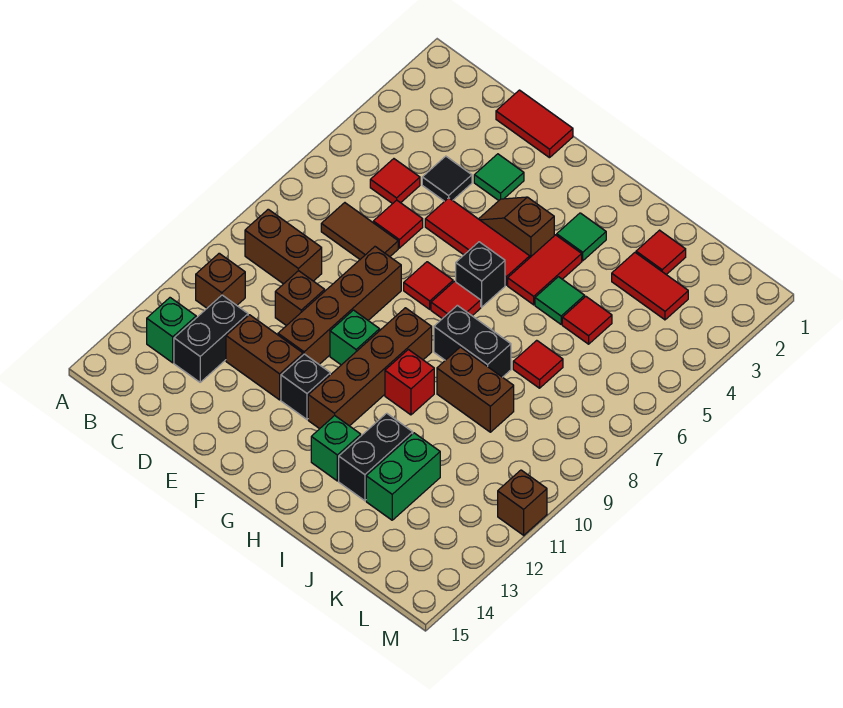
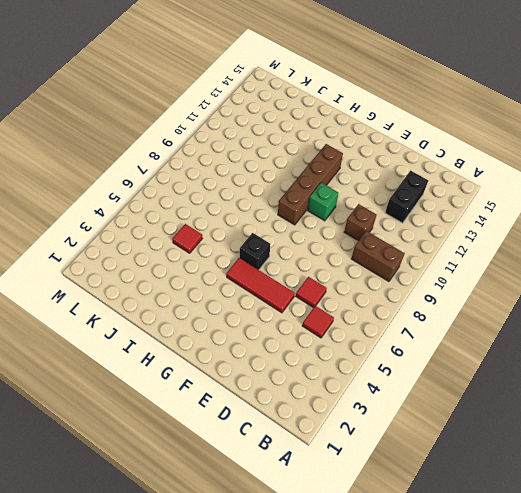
none -> brown 1x1 brick [196,253,245,308]
none -> green 1x1 brick [147,298,196,363]
none -> brown 1x2 tile [321,203,398,259]
none -> red 1x2 tile [496,90,573,158]

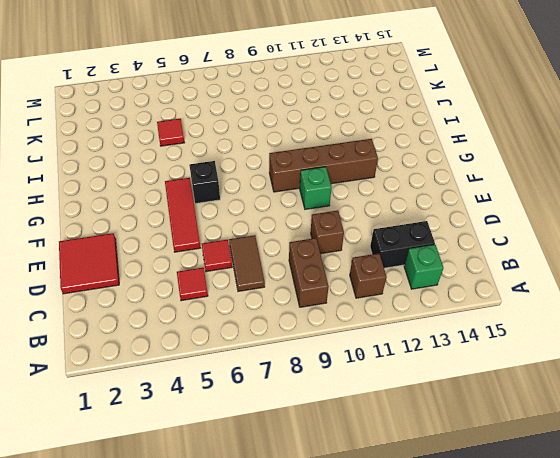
red 2x2 tile [59,233,119,294] -> red 1x2 tile [496,90,573,158]
none -> black 1x1 tile [422,156,472,201]
none -> brown 1x2 brick [226,315,303,400]
none -> green 1x1 tile [474,154,524,200]
none -> brown 1x4 brick [278,247,401,364]

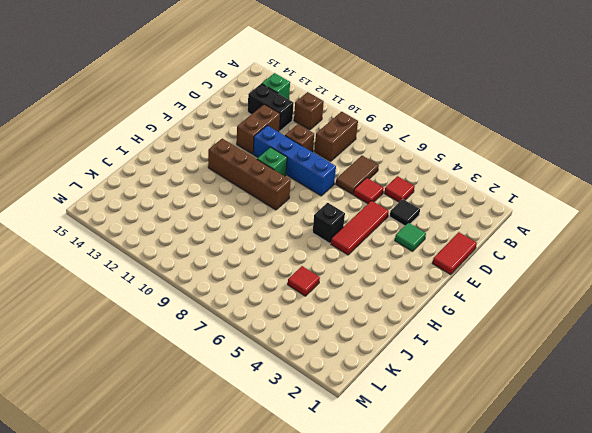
blue 1x4 brick [253,126,336,196] -> brown 1x4 brick [278,247,401,364]
none -> brown 1x2 slope [479,197,554,257]
none -> red 1x1 tile [404,262,453,309]
none -> black 1x1 brick [281,354,330,419]
none -> red 1x1 tile [431,281,481,319]

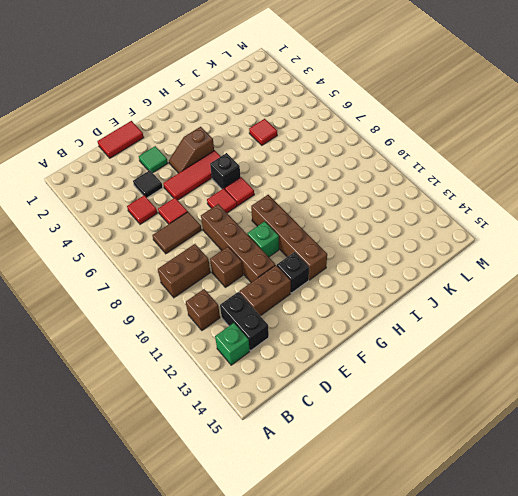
none -> green 1x1 tile [557,213,606,261]
none -> red 1x2 tile [508,235,582,305]
none -> black 1x2 brick [434,305,511,377]
none -> red 1x1 brick [385,349,434,415]

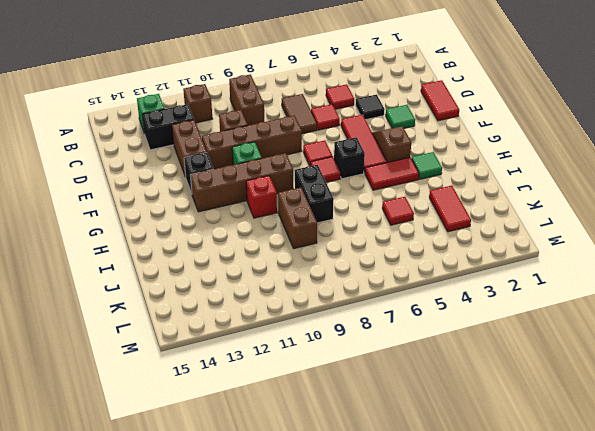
none -> green 1x1 brick [311,416,361,481]
none -> green 1x1 tile [535,277,585,324]
none -> black 1x2 brick [339,413,413,501]
none -> red 1x1 tile [636,230,686,275]

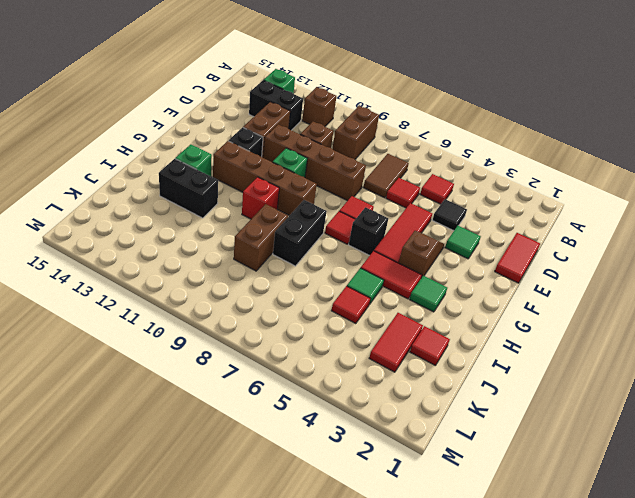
none -> red 1x1 tile [513,340,563,388]
none -> green 1x2 brick [366,433,440,520]
none -> brown 1x1 brick [498,470,547,535]

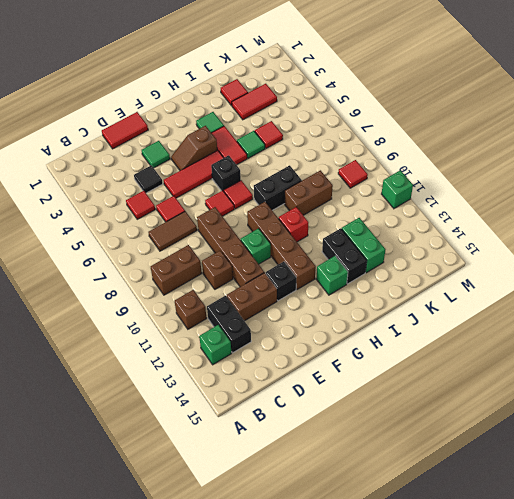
red 1x1 tile [338,160,368,188] -> red 1x1 tile moved to [513,340,563,388]
green 1x1 brick [382,170,413,208] -> brown 1x1 brick [498,470,547,535]

